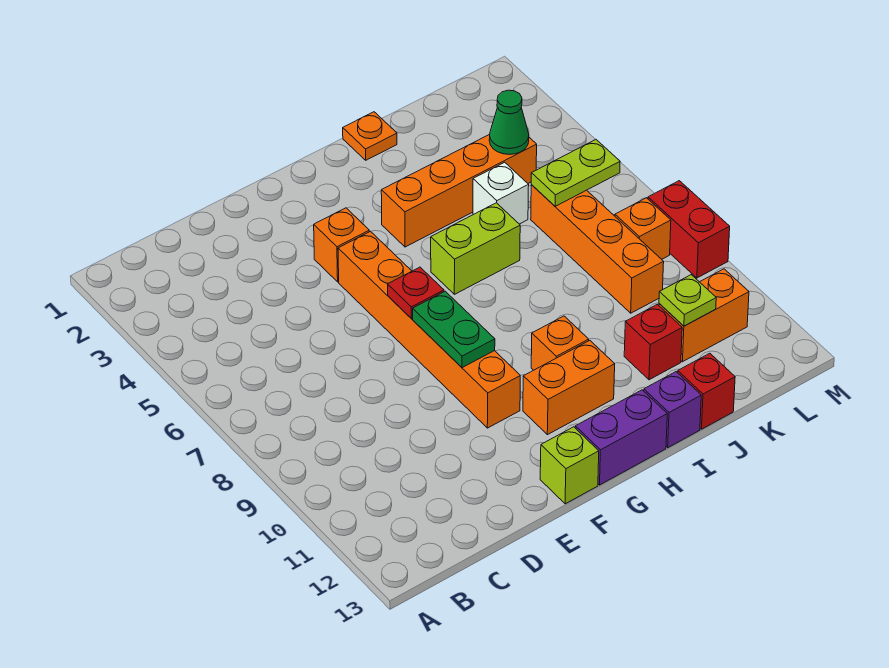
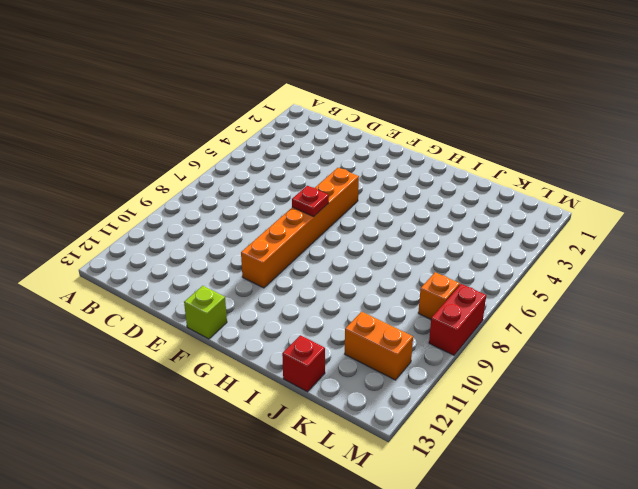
none -> orange 1x1 brick [314,208,369,282]
none -> orange 1x2 brick [523,341,615,435]
none -> purple 1x2 brick [575,390,667,485]

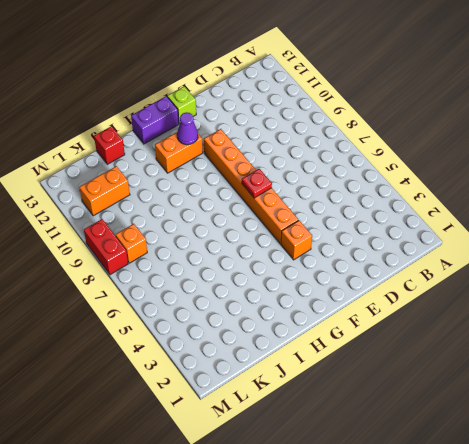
purple 1x1 cone [177,112,198,145] -> none
none -> orange 1x4 brick [381,134,537,247]
none -> lime 1x2 brick [431,203,520,294]
none -> orange 1x1 brick [531,316,589,370]

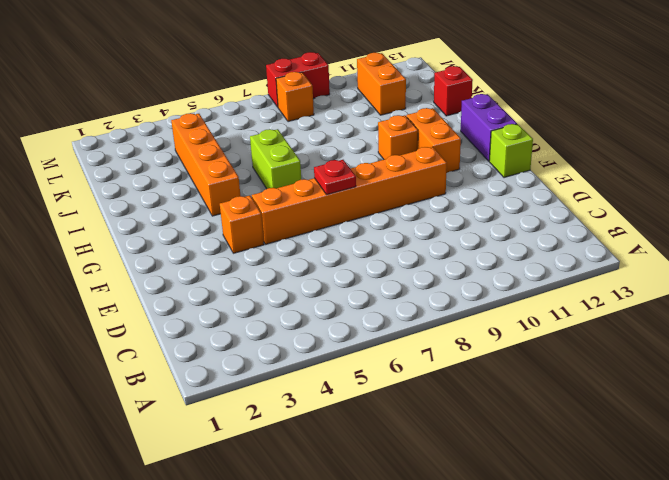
none -> orange 1x1 plate [343,112,397,160]
none -> purple 1x1 brick [644,372,701,448]
none -> white 1x1 brick [473,162,529,224]

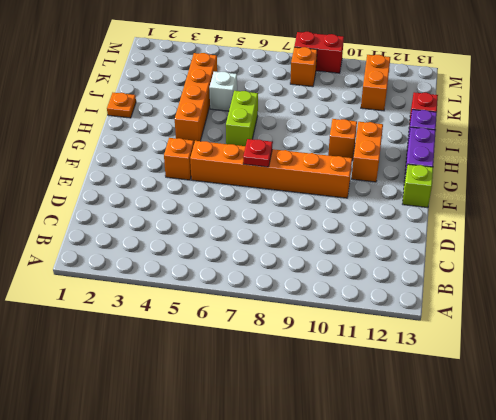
none -> red 1x1 brick [624,304,682,380]
none -> orange 1x4 brick [531,185,664,313]
none -> green 1x2 plate [413,291,495,368]

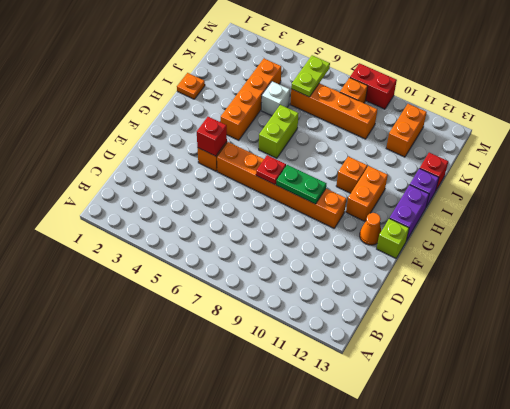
red 1x1 brick [197,117,227,156] -> red 1x1 brick moved to [624,304,682,380]
orange 1x1 cone [360,213,381,245] -> none
none -> green 1x1 cone [489,90,529,154]
none -> lime 1x1 plate [659,275,716,326]

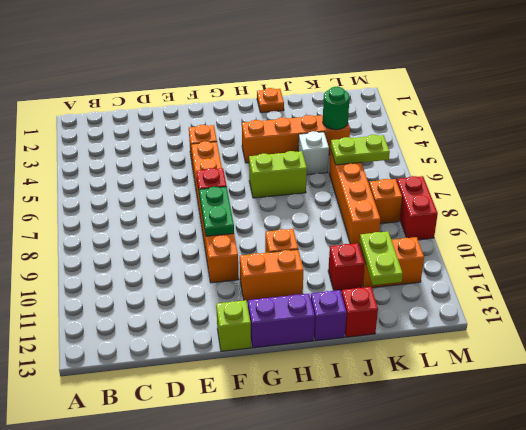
green 1x1 round brick [323,87,350,130] -> green 1x1 cone [489,90,529,154]
lime 1x2 plate [360,232,403,285] -> lime 1x1 plate [659,275,716,326]

